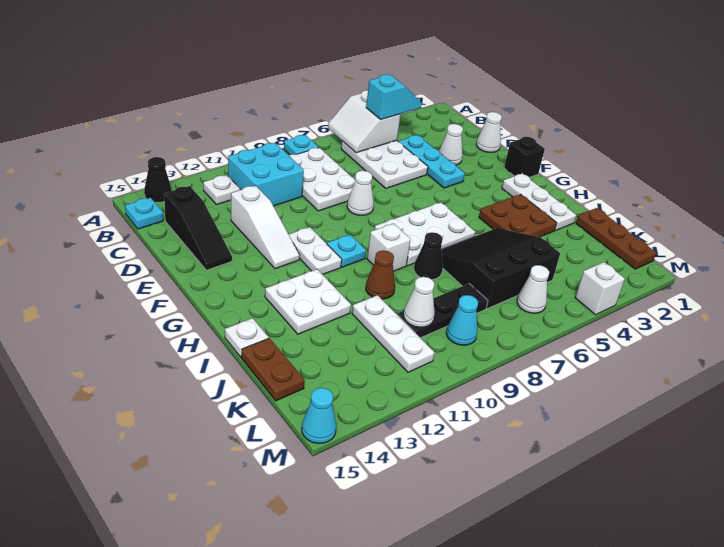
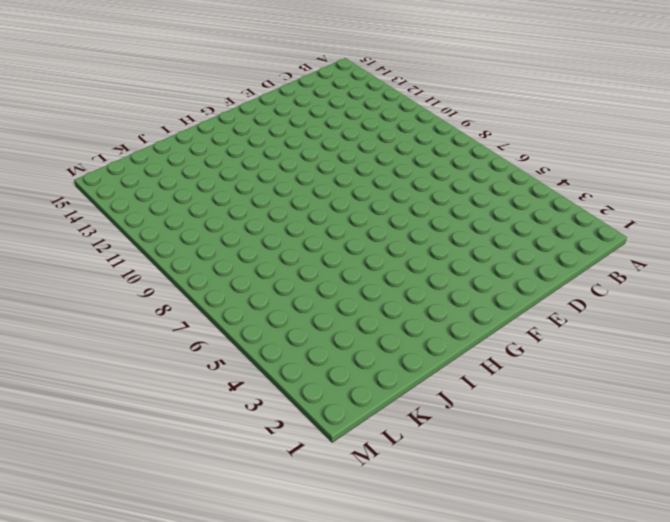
none -> cyan 1x1 plate [284,135,319,155]
none -> black 1x1 cone [144,157,172,202]
none -> white 2x3 plate [341,140,428,188]
none -> white 2x3 plate [289,148,355,211]

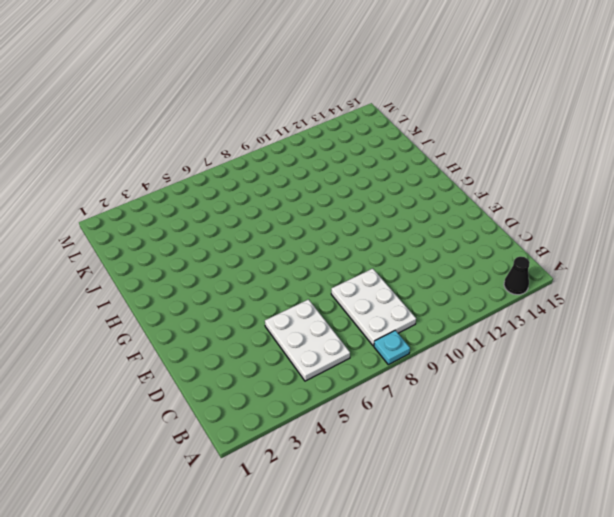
none -> cyan 2x2 brick [228,143,304,206]
none -> white 1x1 plate [203,175,240,205]
none -> cyan 1x1 plate [125,198,163,229]
none -> cyan 1x3 plate [398,135,465,188]

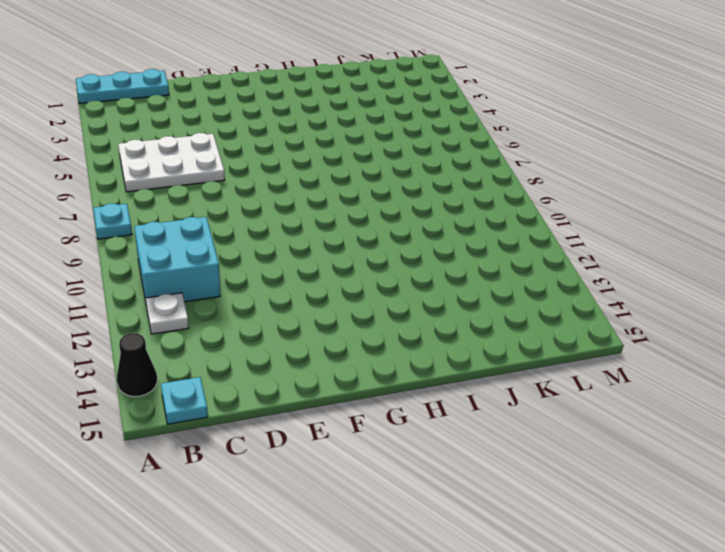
cyan 1x3 plate [76,69,169,104] -> cyan 1x3 plate moved to [398,135,465,188]
none -> white 2x3 plate [289,148,355,211]
none -> black 1x3 slope [164,186,232,270]
none -> white 1x1 cone [476,112,502,152]
none -> white 1x1 cone [439,124,463,165]

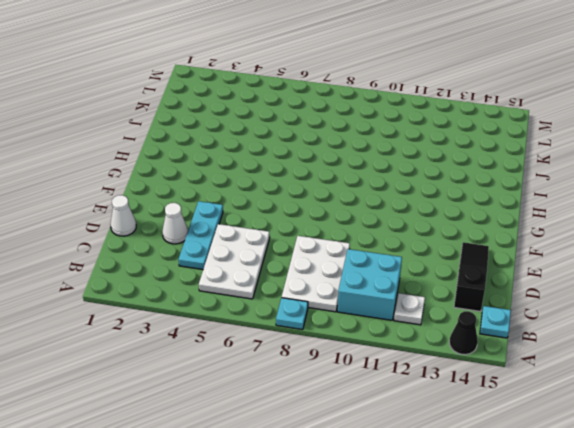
none -> white 1x3 slope [231,186,300,269]
none -> white 1x1 cone [347,171,374,215]
none -> black 1x1 brick [504,137,545,178]
none -> white 1x2 plate [289,227,342,275]

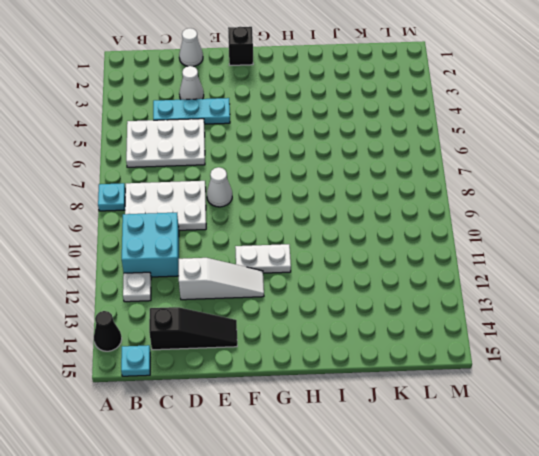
none -> white 1x3 plate [502,174,576,231]
none -> white 2x3 plate [375,202,475,266]
none -> cyan 1x1 plate [327,235,366,267]
none -> brown 2x2 plate [479,194,557,237]

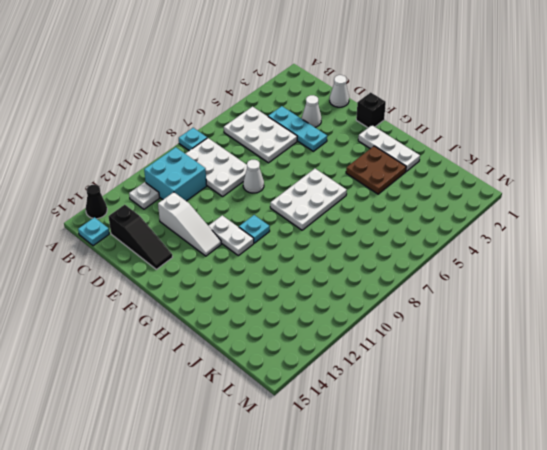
none -> white 1x1 brick [367,223,411,271]
none -> white 2x2 plate [265,269,351,334]
none -> black 3x3 slope [441,228,560,309]
none -> black 1x1 cone [414,232,443,280]

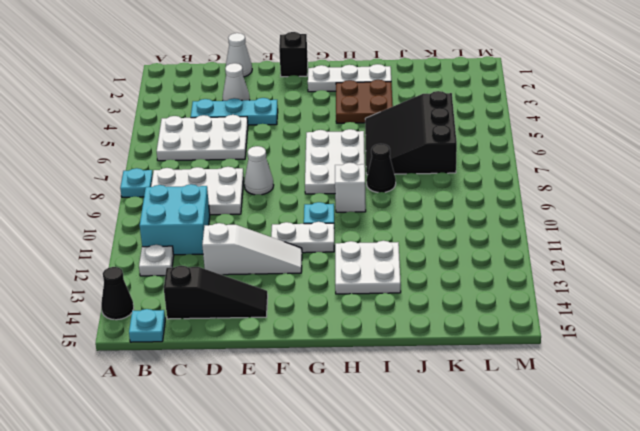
none -> brown 1x1 cone [366,250,395,299]
none -> white 1x1 plate [225,318,269,357]
none -> brown 1x3 plate [576,208,656,269]
none -> white 1x3 plate [352,295,434,372]

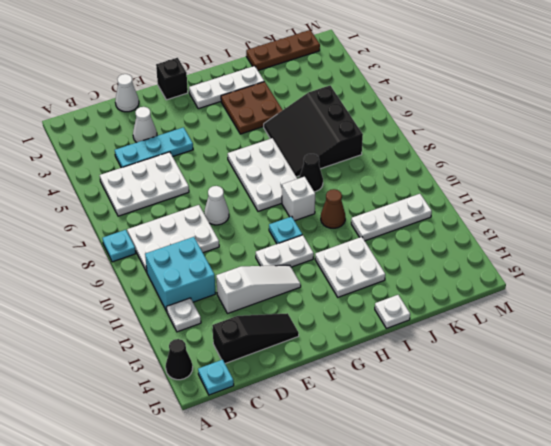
none -> brown 1x2 plate [241,338,305,401]
none -> black 1x3 plate [397,284,488,338]
none -> white 1x1 cone [517,265,549,313]
none -> cyan 1x1 cone [446,295,478,345]

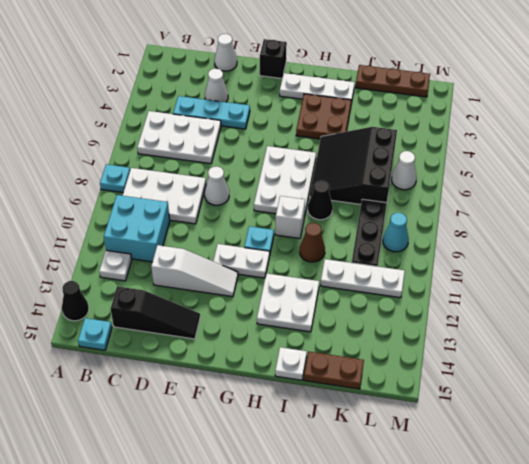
none -> white 1x1 brick [575,262,625,315]
none -> cyan 1x1 cone [302,388,336,443]
none -> white 2x2 slope [328,90,400,153]
none -> white 1x1 cone [404,277,435,327]

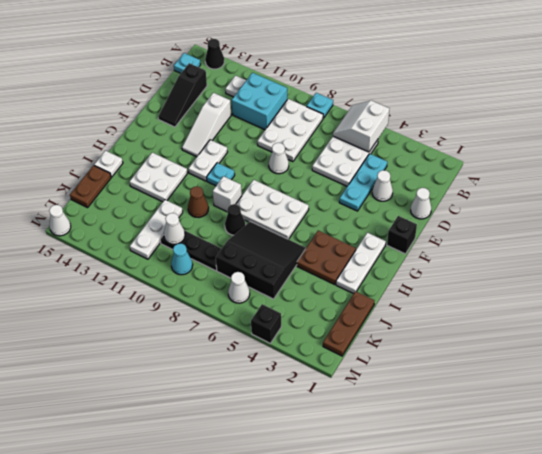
black 1x1 brick [251,304,281,343] -> white 1x1 brick [575,262,625,315]
white 1x1 cone [49,205,71,236] -> cyan 1x1 cone [302,388,336,443]
none -> cyan 1x2 slope [366,74,422,120]

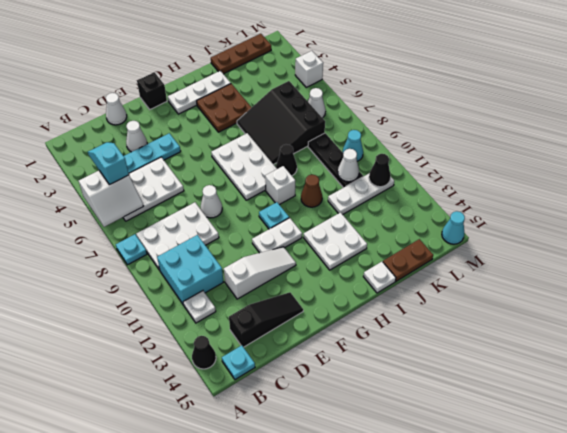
black 1x1 cone [369,154,391,187] -> none

